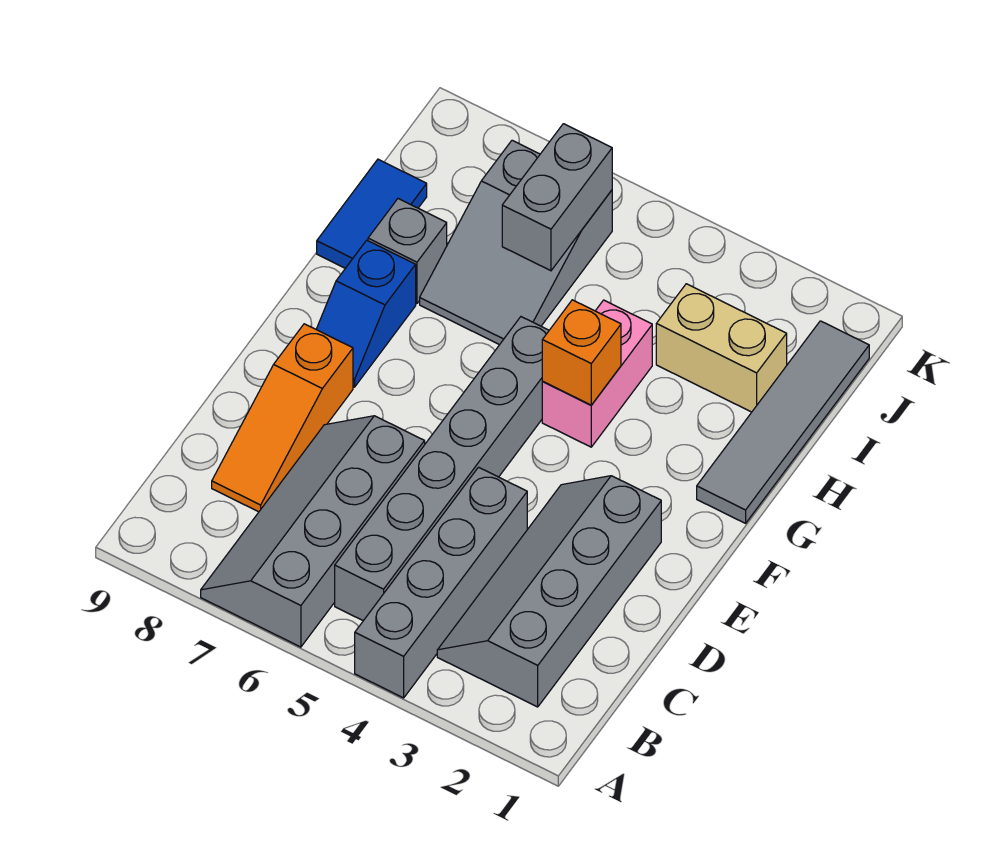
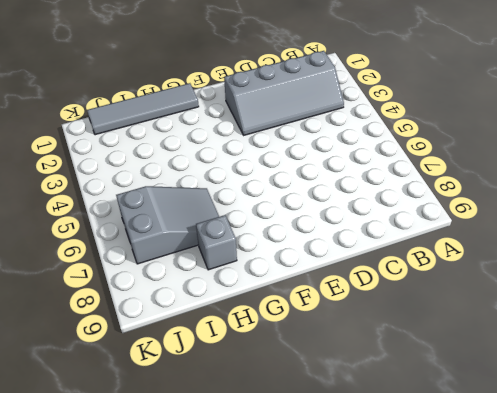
none -> grey 1x4 brick [355,467,527,698]
none -> grey 2x4 slope [201,416,425,647]
none -> grey 1x6 brick [335,317,549,621]

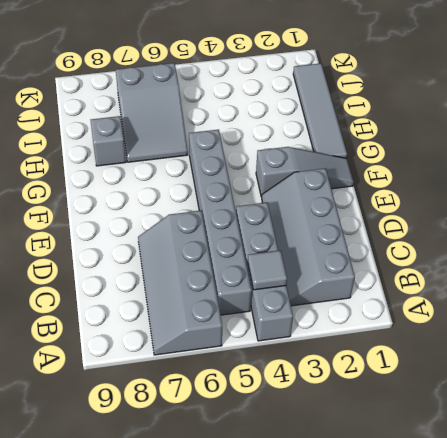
grey 1x1 tile [248,250,287,290] -> none
grey 1x3 slope [256,147,354,197] -> none
none -> orange 1x3 slope [212,324,353,512]
none -> blue 1x2 slope [316,240,416,387]
none -> pink 1x2 brick [542,300,652,447]

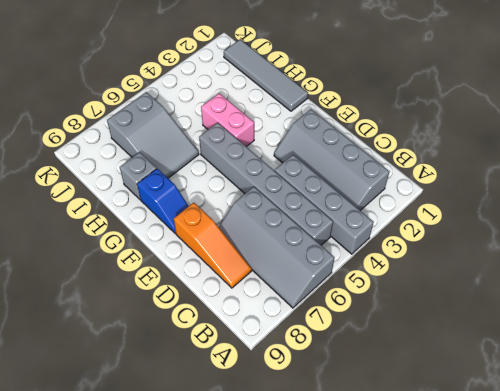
none -> blue 1x2 tile [317,159,427,268]
none -> tan 1x2 brick [656,284,787,412]
none -> orange 1x1 brick [542,300,621,405]

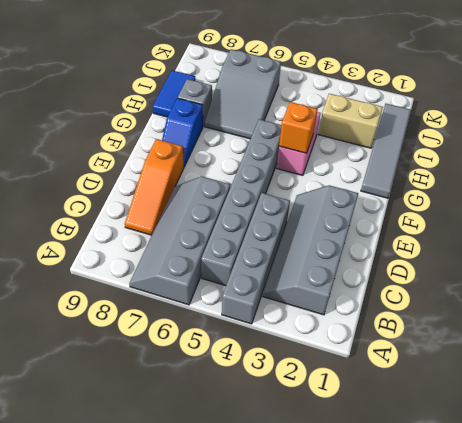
none -> grey 1x2 brick [502,124,612,271]

